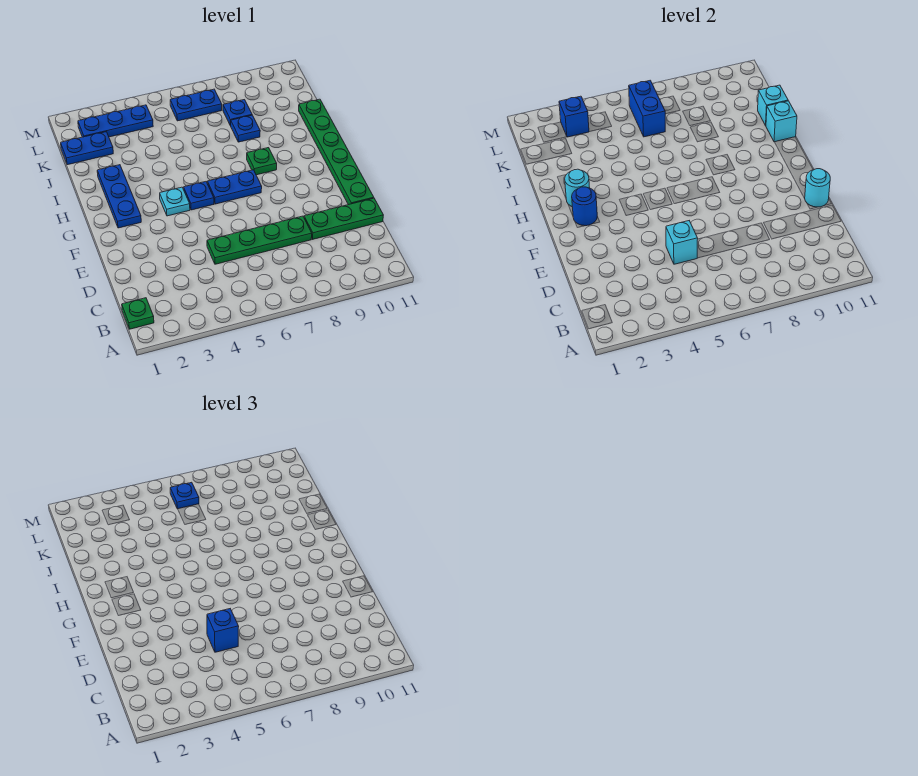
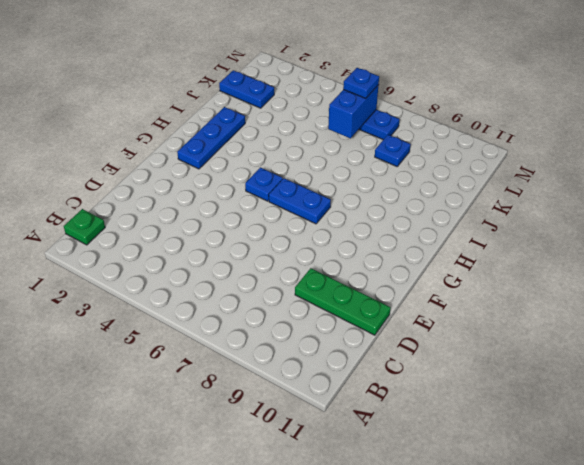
none -> green 1x4 plate [207,216,312,264]
none -> green 1x6 plate [299,99,374,205]
none -> cyan 1x1 plate [160,187,190,216]

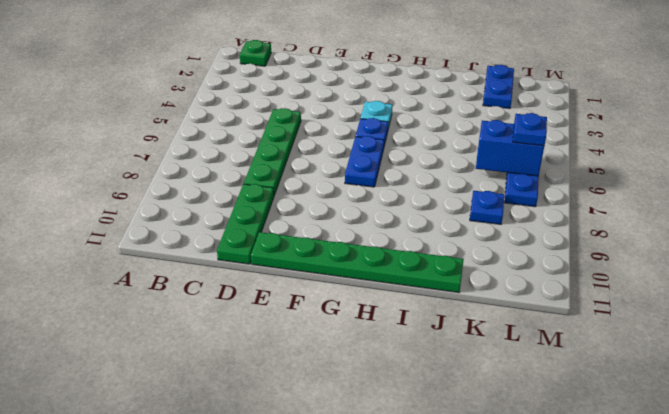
none -> blue 1x3 plate [97,165,141,228]
none -> green 1x1 plate [247,148,277,175]
none -> blue 1x1 plate [231,115,260,142]

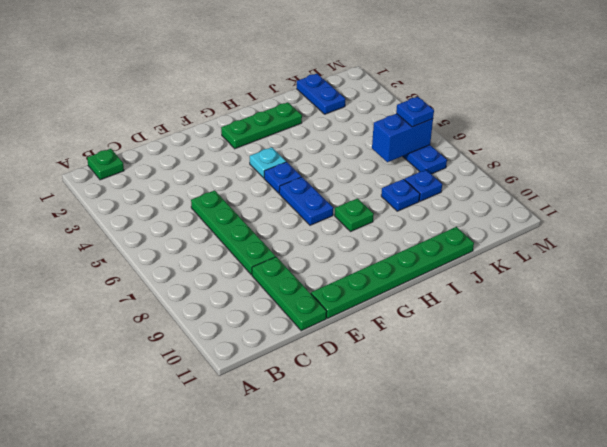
green 1x3 plate [221,103,302,149] -> blue 1x3 plate [97,165,141,228]
none -> blue 1x3 plate [78,105,153,137]
none -> cyan 1x1 brick [666,221,698,264]
none -> cyan 1x1 round brick [805,169,830,207]

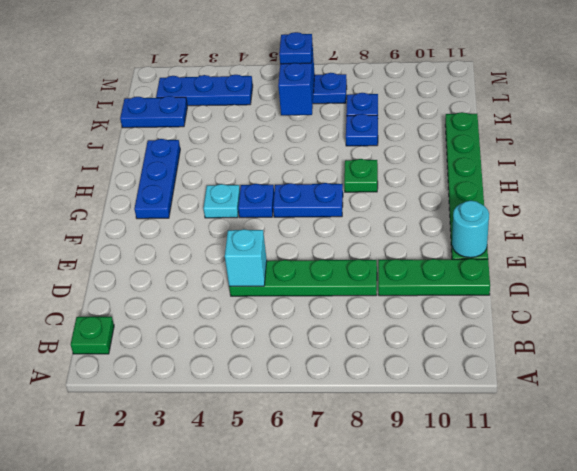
none -> blue 1x1 round brick [572,187,597,226]
none -> cyan 1x1 round brick [565,169,590,206]
none -> cyan 1x1 brick [766,101,797,142]

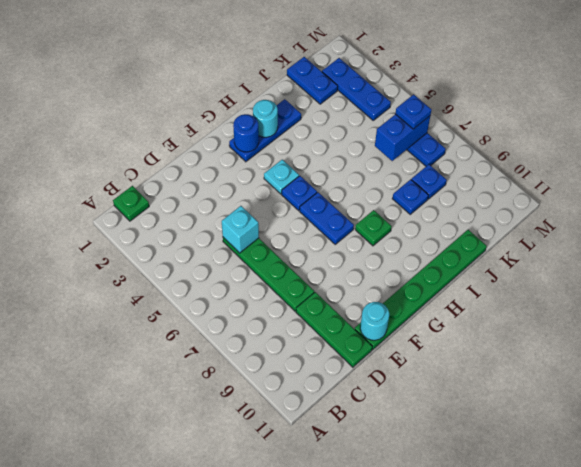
none -> cyan 1x1 brick [766,101,797,142]
none -> cyan 1x1 brick [758,85,788,126]
none -> blue 1x1 brick [559,96,589,137]

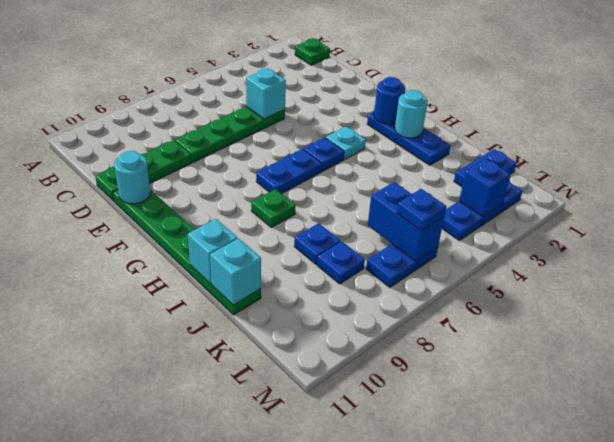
none -> blue 1x1 brick [207,609,239,652]

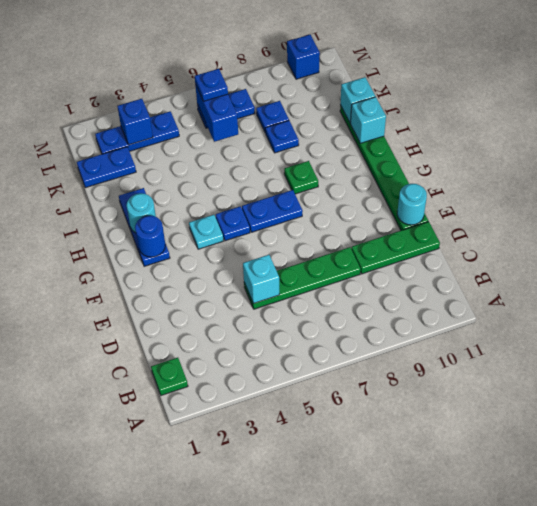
blue 1x1 brick [287,35,320,79] -> blue 1x1 brick moved to [207,609,239,652]

